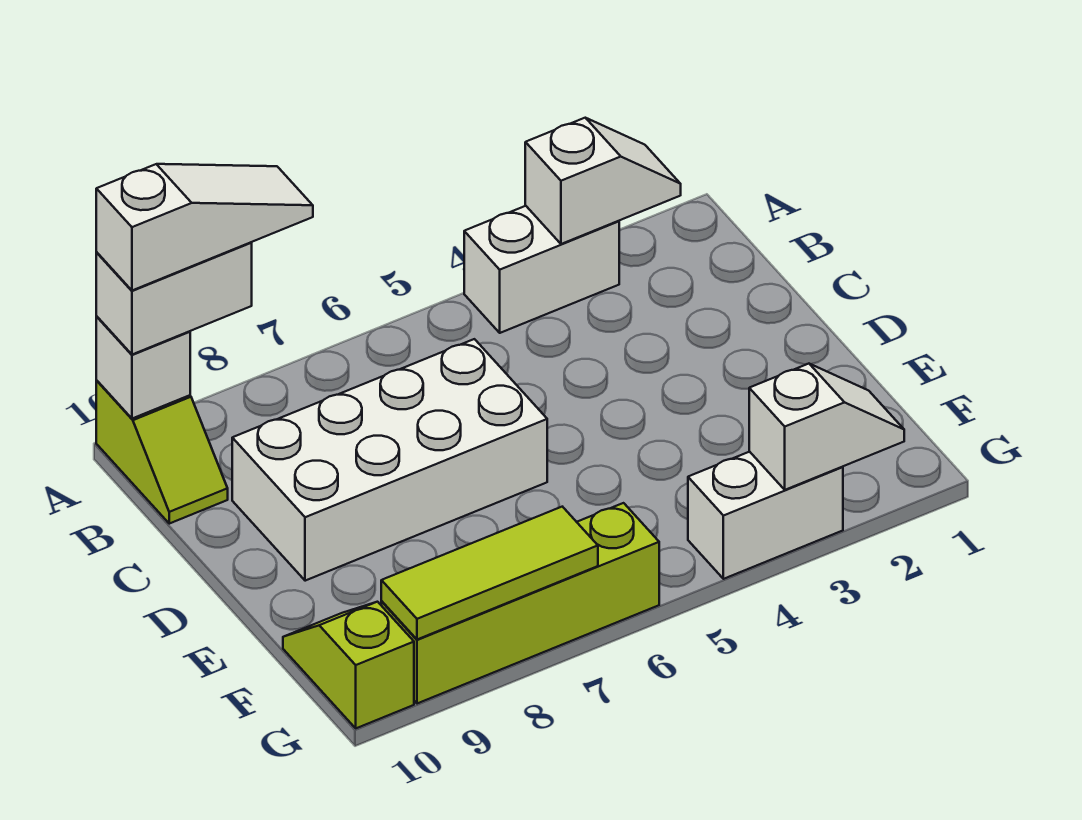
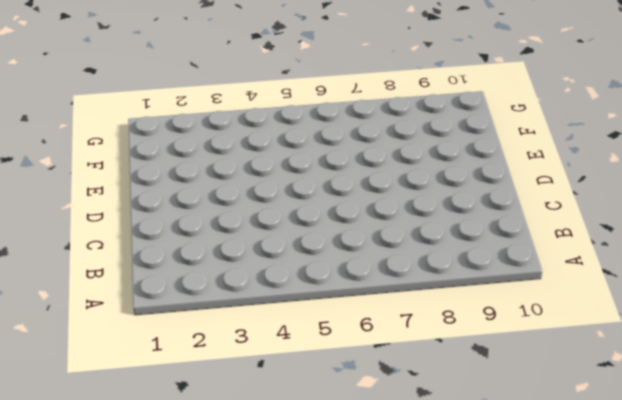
none -> white 1x2 brick [464,206,619,333]
none -> lime 1x2 slope [96,381,228,524]
none -> white 2x4 brick [232,339,547,581]

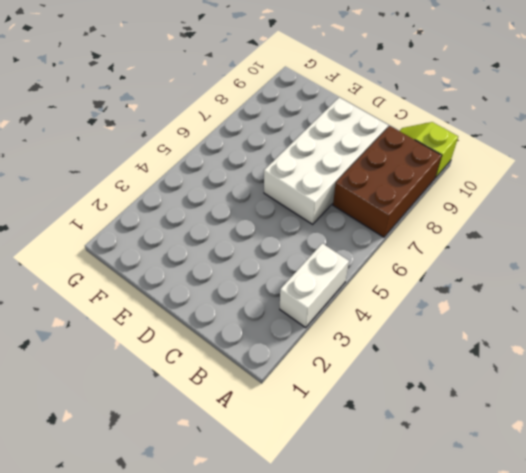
brown 2x3 brick [333,126,442,237] -> none
none -> lime 1x2 slope [283,602,414,728]
none -> white 1x2 brick [688,452,843,579]
none -> lime 1x4 brick [381,503,659,704]

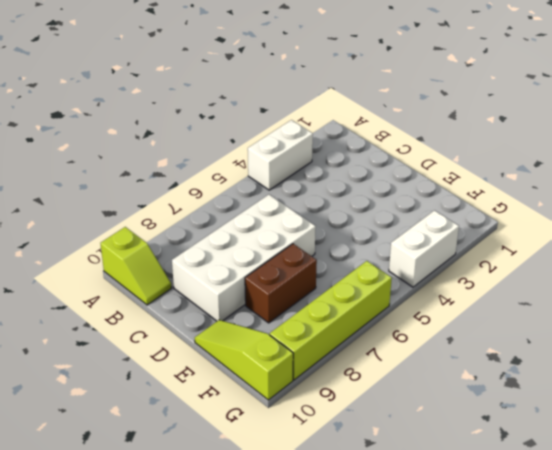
brown 1x2 brick [245,244,317,323] -> none
lime 1x3 slope [195,320,293,400] -> lime 1x2 slope [283,602,414,728]
none -> white 1x2 slope [525,118,681,244]
none -> white 1x1 brick [96,317,190,419]
none -> white 1x2 slope [749,364,904,490]

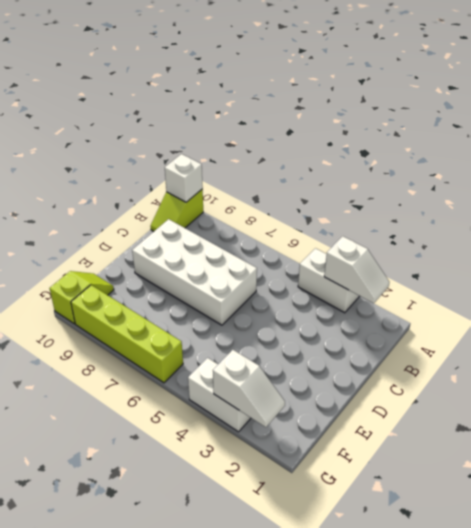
none -> lime 1x3 tile [381,507,598,640]
none -> white 1x2 brick [96,242,252,355]
none -> white 1x3 slope [96,164,313,290]

